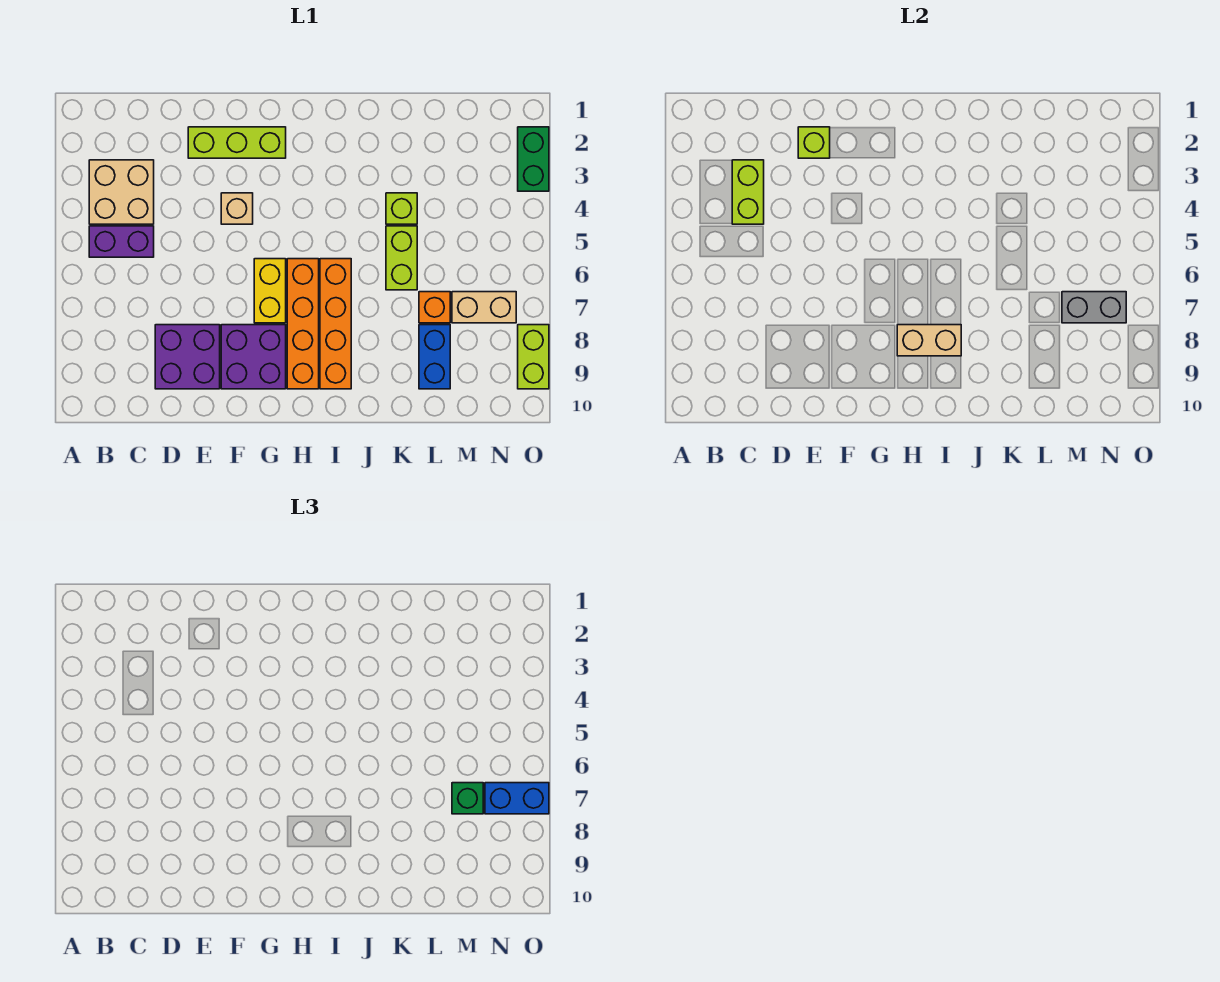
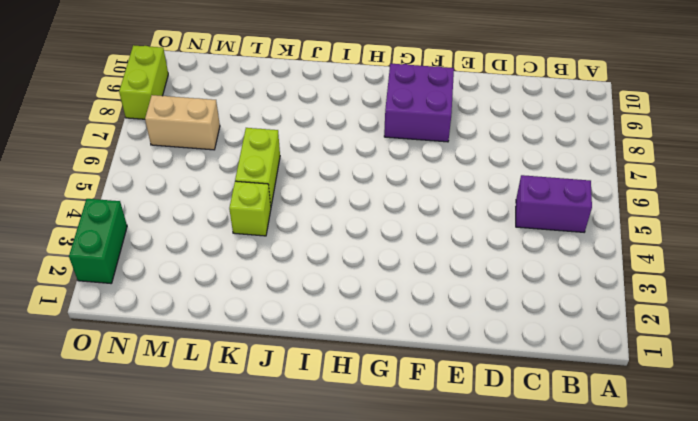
none -> tan 2x2 brick [89,160,154,224]
none -> purple 2x2 brick [155,325,220,389]
none -> lime 1x3 brick [188,127,286,158]

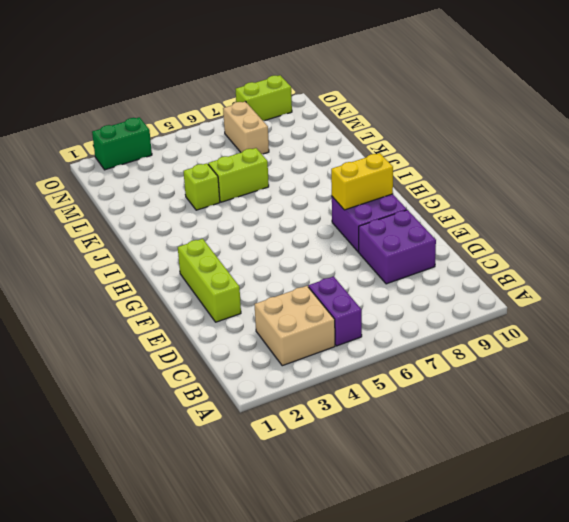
yellow 1x2 brick [331,153,393,210] -> yellow 1x2 brick moved to [254,259,286,323]
none -> tan 1x1 brick [221,193,253,224]
none -> orange 1x4 brick [287,259,319,389]
none -> orange 1x4 brick [320,259,351,389]

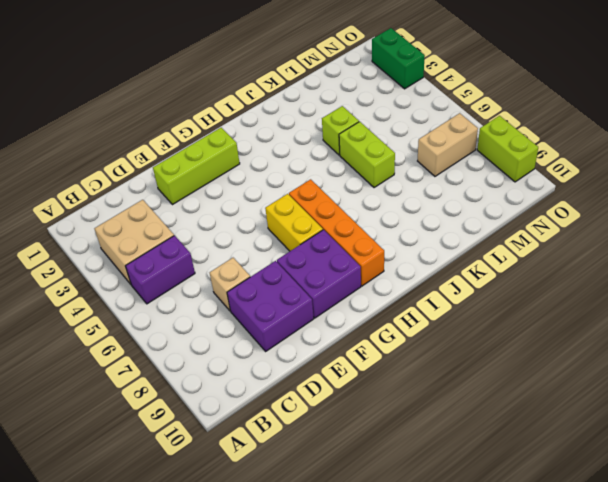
tan 1x1 brick [210,258,250,311] -> tan 1x1 brick moved to [221,193,253,224]
none -> orange 1x4 brick [320,259,351,389]
none -> orange 1x1 brick [419,292,450,323]
none -> blue 1x2 brick [419,325,450,389]

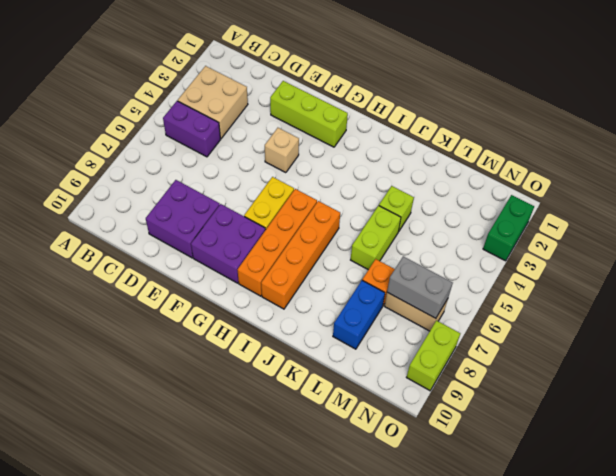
none -> lime 1x2 brick [732,160,764,224]
none -> lime 1x1 brick [798,127,830,158]
none -> tan 1x2 brick [897,325,961,356]

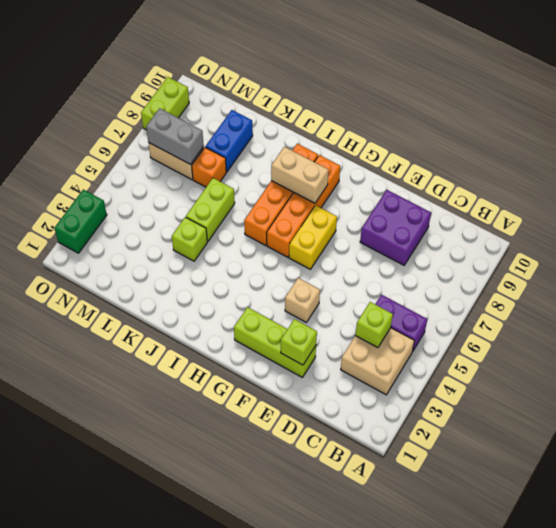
lime 1x1 brick [355,302,393,348] -> lime 1x2 brick [732,160,764,224]
none -> purple 2x2 brick [221,325,286,389]
none -> green 1x1 brick [452,783,483,814]
none -> blue 1x2 brick [485,783,549,814]

